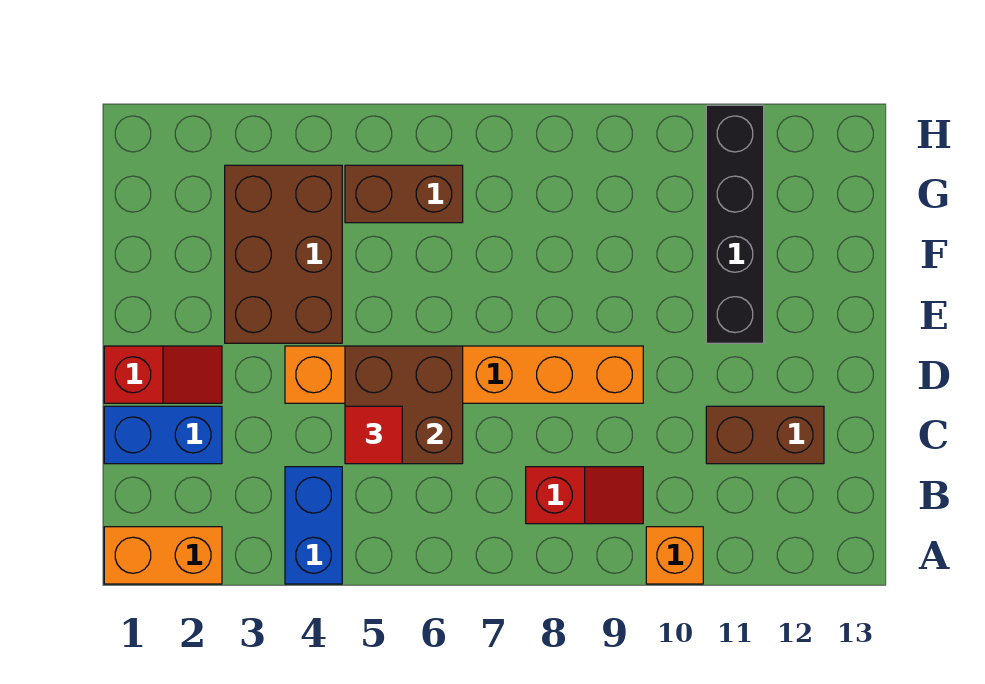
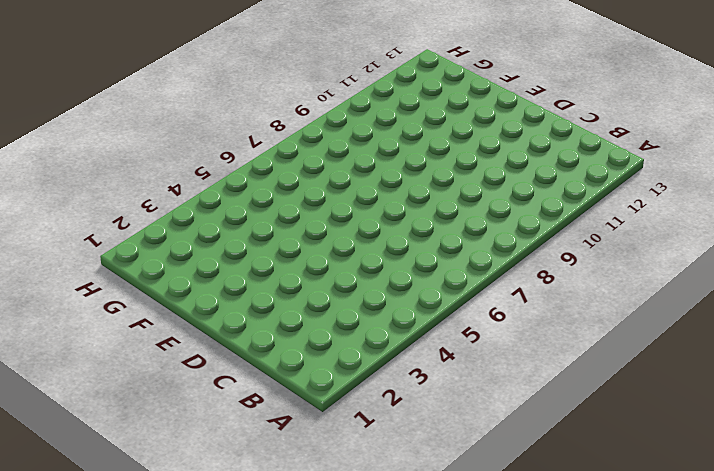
none -> orange 1x2 brick [104,527,222,584]
none -> blue 1x2 brick [285,467,342,584]
none -> orange 1x1 brick [646,527,703,584]

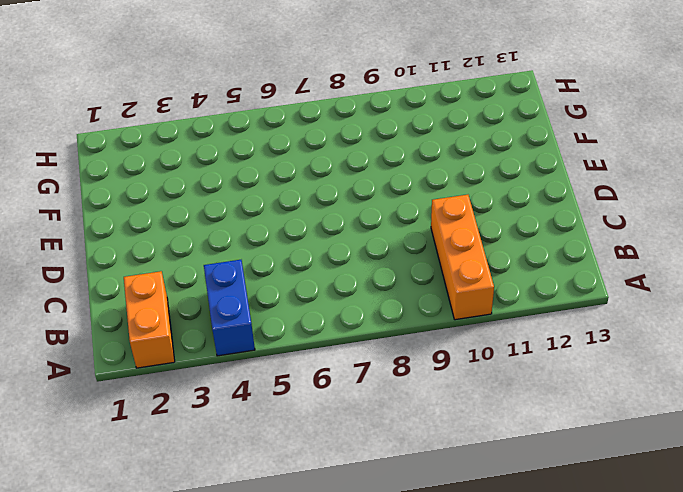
orange 1x2 brick [124,271,175,368] -> orange 1x2 brick turned to [104,527,222,584]
orange 1x3 brick [431,195,494,320] -> orange 1x1 brick [646,527,703,584]
none -> red 1x2 slope [526,467,643,524]
none -> blue 1x2 brick [104,406,222,464]
none -> brown 1x2 brick [706,406,824,464]

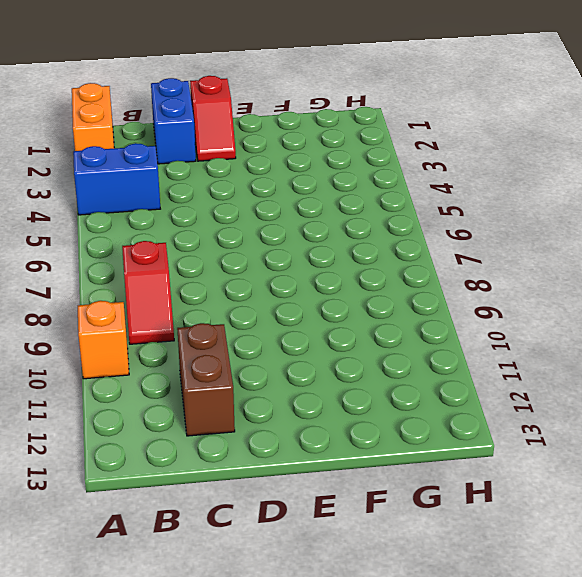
none -> orange 1x6 brick [285,346,643,403]
none -> brown 2x3 brick [225,165,342,343]
none -> black 1x4 brick [706,105,764,343]

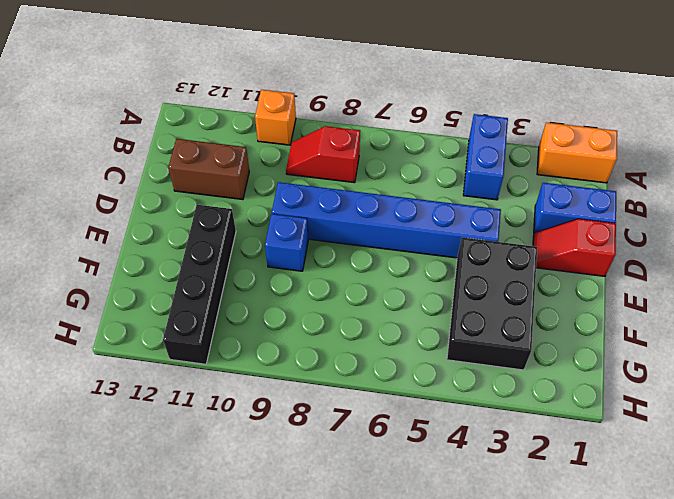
blue 1x6 brick [272,182,501,258] -> orange 1x6 brick [285,346,643,403]
black 2x3 brick [447,238,537,370] -> brown 2x3 brick [225,165,342,343]
blue 1x1 brick [265,214,308,271] -> none
none -> brown 1x2 brick [345,165,463,223]
none -> brown 2x2 brick [345,346,463,464]
none -> red 1x1 tile [345,406,402,464]

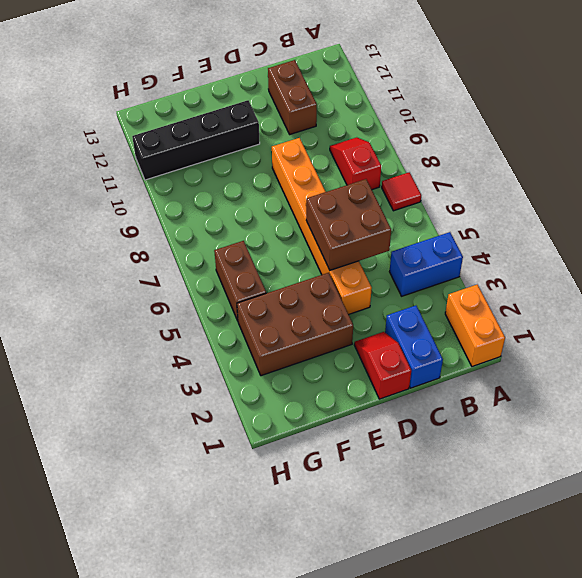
red 1x1 tile [382,172,421,211] -> red 1x1 tile moved to [345,406,402,464]
none -> orange 1x1 brick [646,527,703,584]

